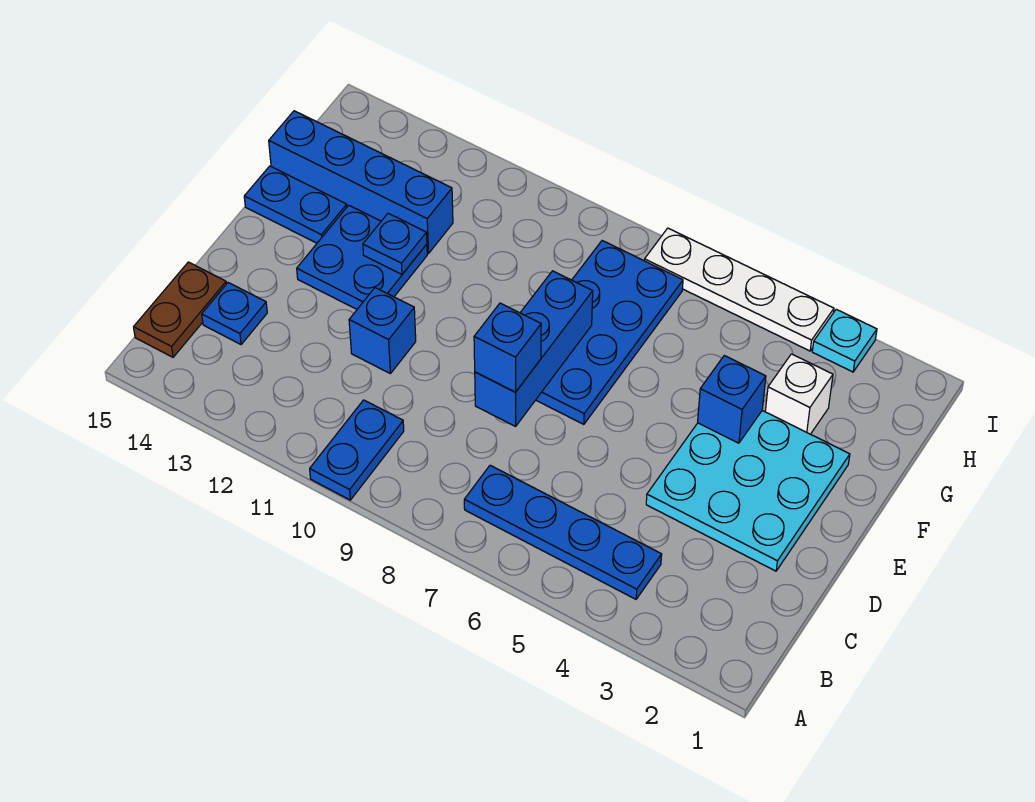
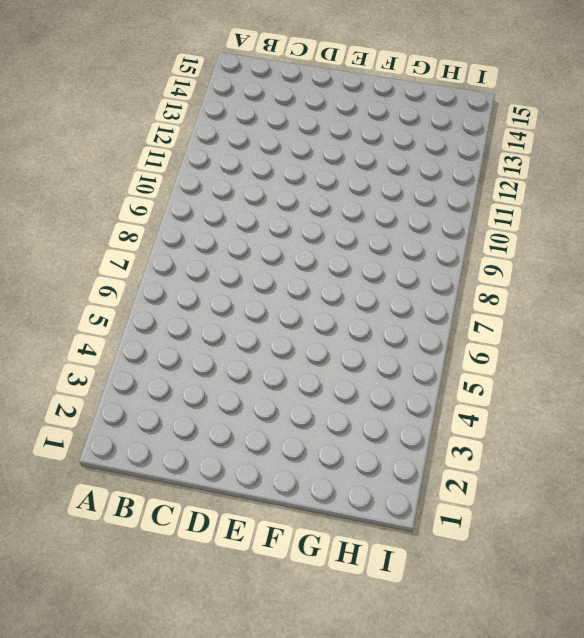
none -> blue 1x2 plate [310,400,404,500]
none -> blue 1x4 plate [464,465,662,599]
none -> brown 1x2 plate [134,262,226,357]

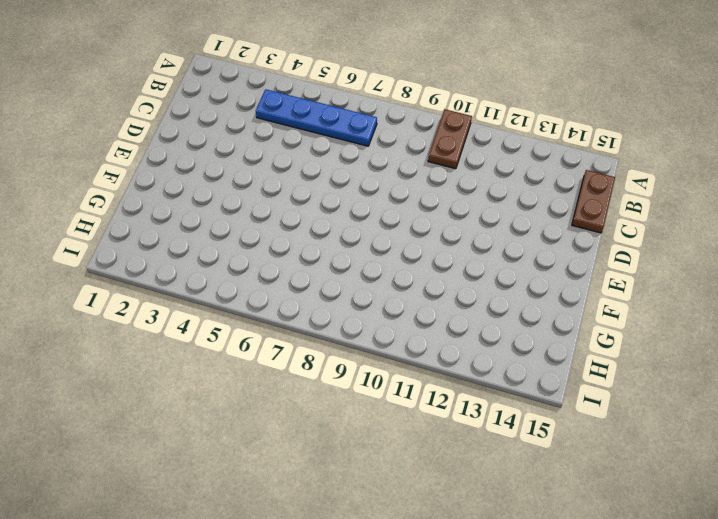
brown 1x2 plate [428,109,472,169] -> blue 1x2 plate [310,400,404,500]
none -> blue 1x1 plate [202,283,267,344]
none -> cyan 3x3 plate [646,411,850,571]
none -> blue 1x1 brick [349,288,416,373]

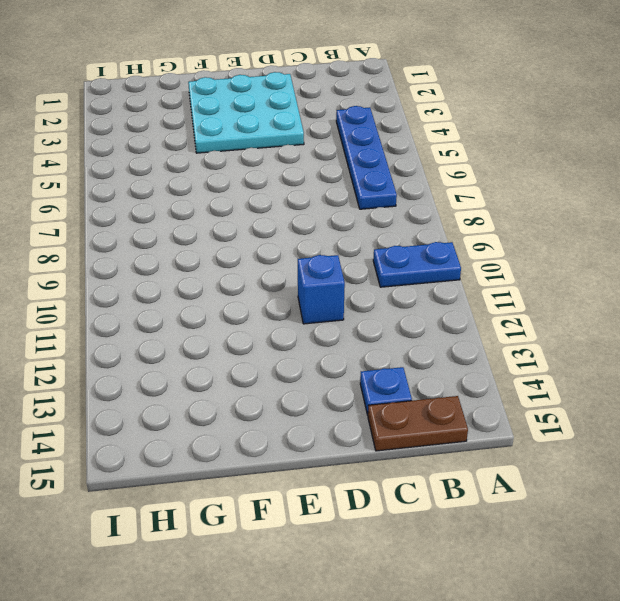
none -> blue 2x4 plate [536,241,683,424]
none -> blue 2x2 plate [297,205,427,309]
none -> blue 1x2 plate [244,166,347,243]

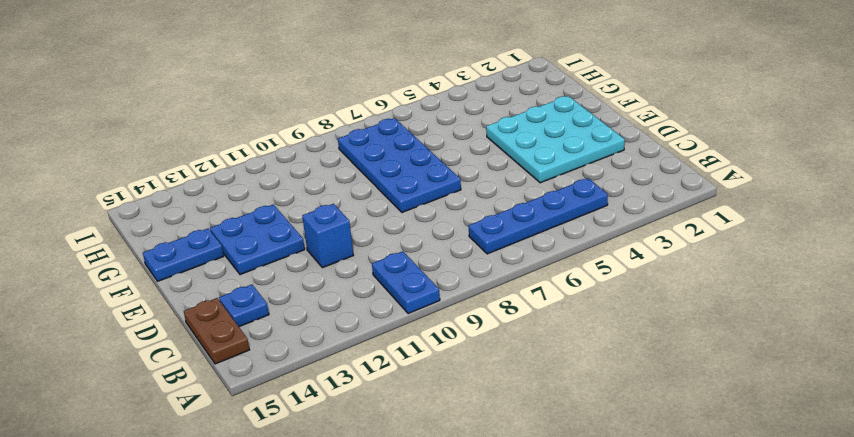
none -> white 1x1 brick [765,354,833,434]
none -> blue 1x4 brick [269,111,453,254]
none -> cyan 1x1 plate [812,309,877,372]

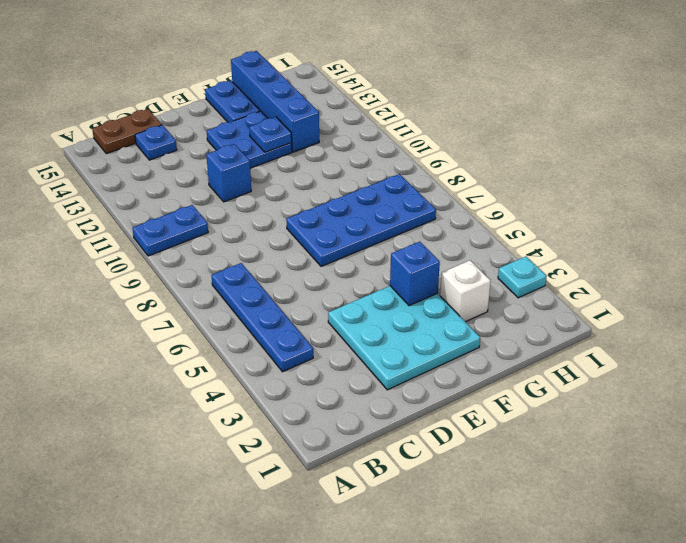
none -> white 1x4 plate [644,228,834,351]
none -> blue 1x3 brick [475,271,593,426]
none -> blue 1x1 brick [474,303,541,392]

